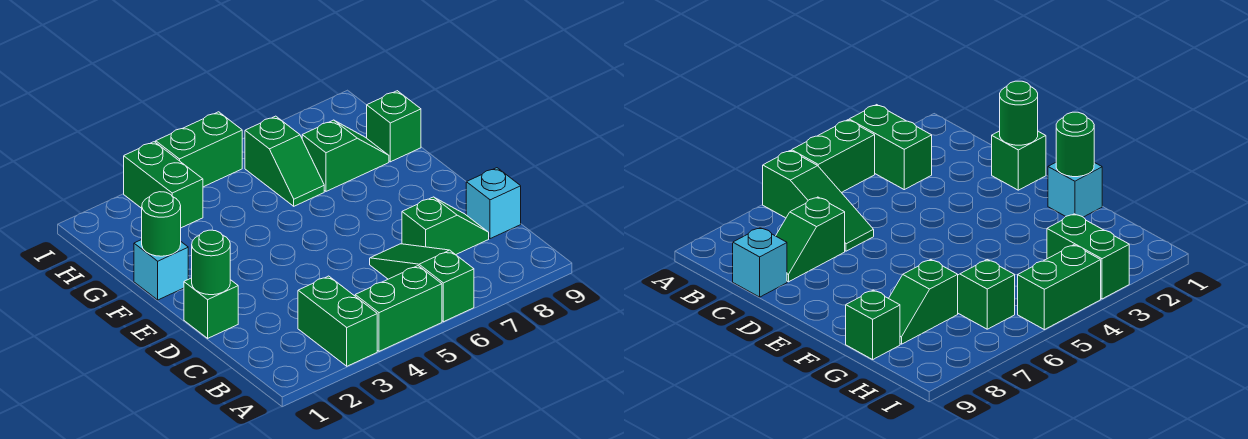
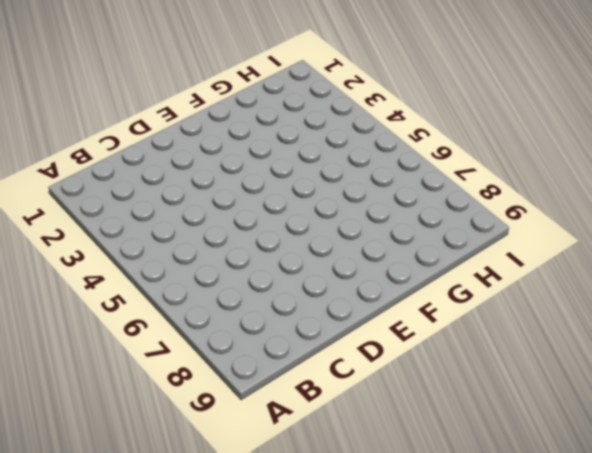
none -> green 1x2 brick [298,276,377,366]
none -> green 1x2 brick [355,266,442,351]
none -> green 1x3 slope [370,244,474,322]

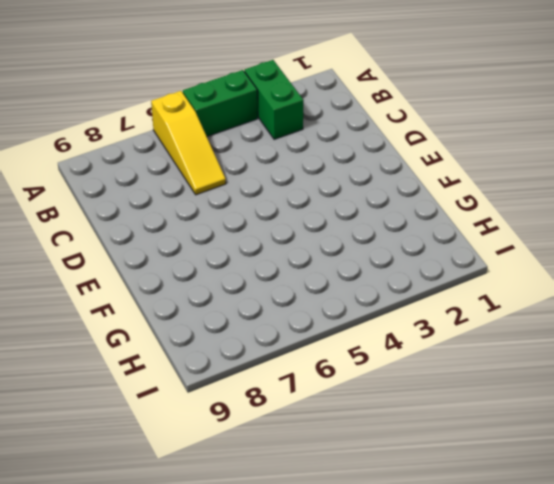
yellow 1x3 slope [151,91,226,195] -> green 1x3 slope [370,244,474,322]
none -> green 1x2 slope [402,197,489,255]
none -> cyan 1x1 brick [466,168,521,239]
none -> green 1x1 brick [184,278,238,338]

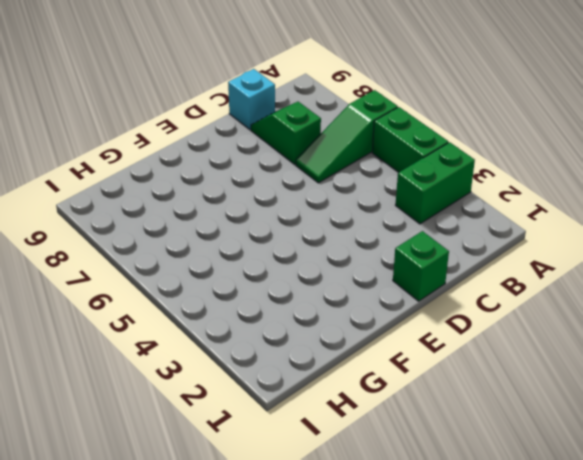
none -> cyan 1x1 brick [134,240,188,300]
none -> green 1x2 slope [245,116,324,206]
none -> green 1x2 slope [302,120,389,191]

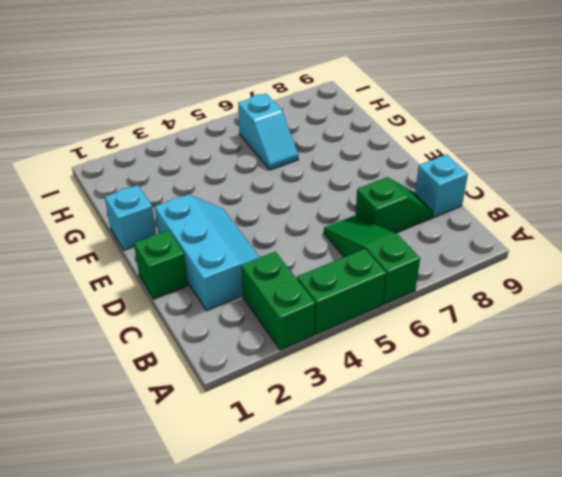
cyan 2x3 slope [155,194,260,310] -> none
cyan 1x2 slope [238,94,298,170] -> green 1x2 slope [245,116,324,206]
none -> green 1x2 slope [302,120,389,191]
none -> green 1x1 brick [367,91,421,162]
none -> green 1x2 brick [124,142,203,228]

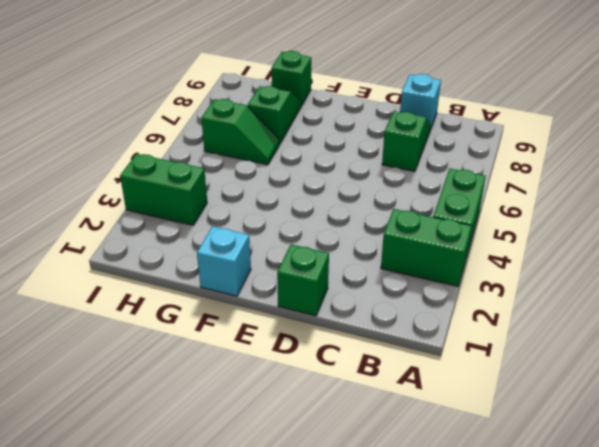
none -> green 1x3 slope [370,244,474,322]
none -> green 1x2 brick [156,112,242,187]
none -> green 1x1 round brick [192,230,230,295]

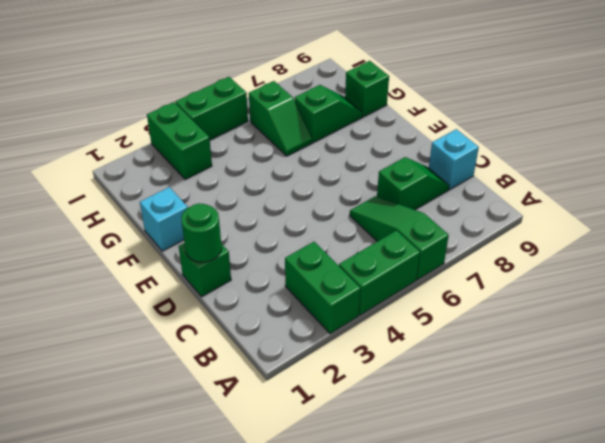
none -> green 1x1 round brick [142,192,181,256]

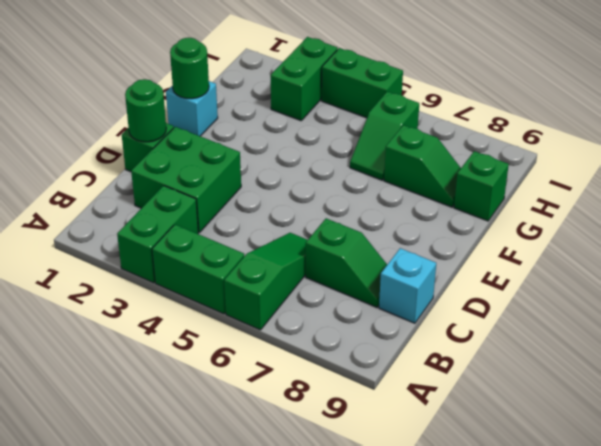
green 2x2 brick [131,127,241,233] -> none

